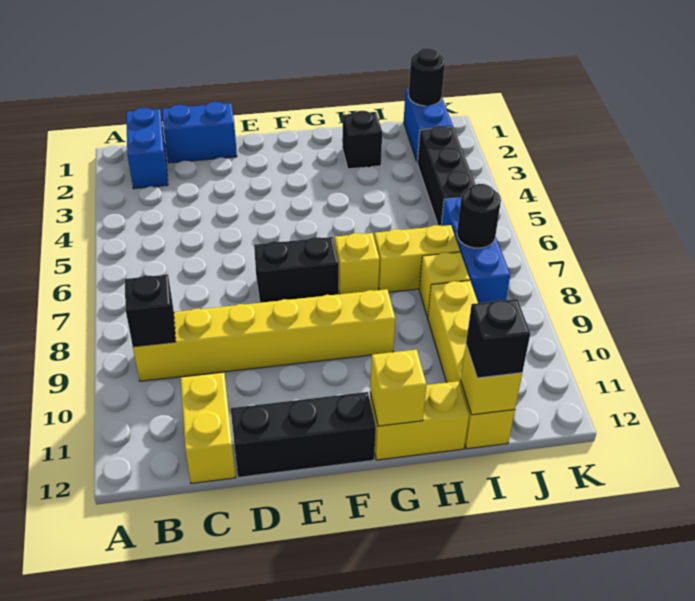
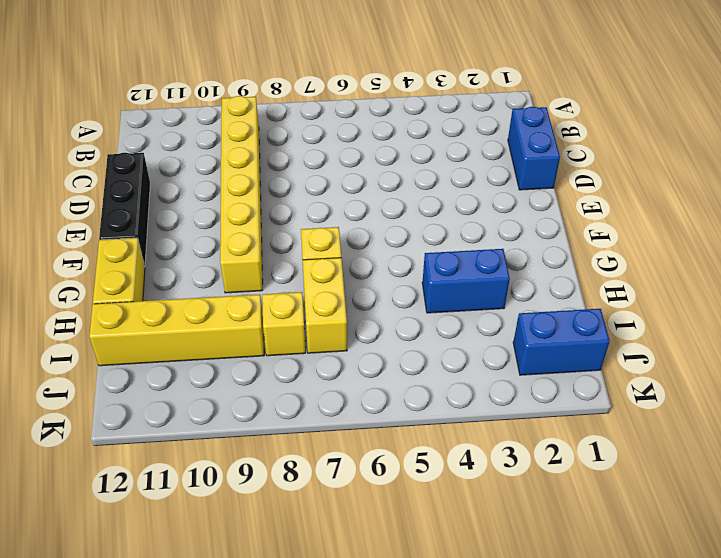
blue 1x2 brick [422,249,510,313] -> blue 1x2 brick moved to [126,108,168,189]
none -> yellow 1x2 brick [181,373,236,483]
none -> black 1x2 brick [254,237,339,303]
none -> black 1x1 brick [342,111,382,169]

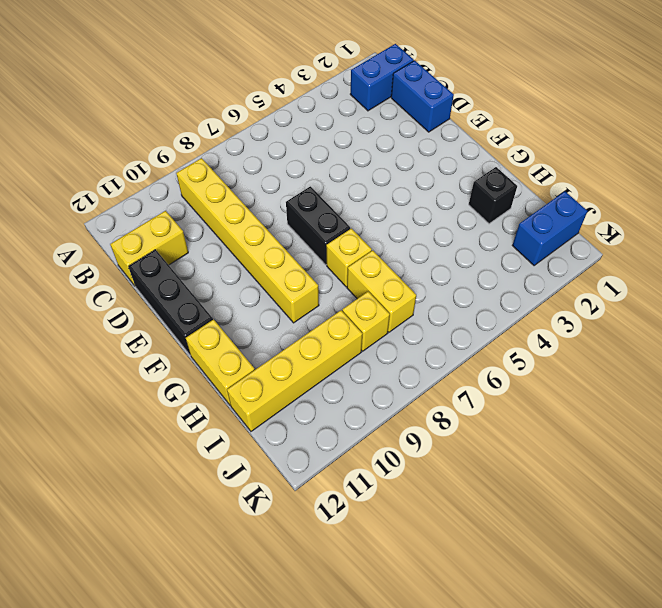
none -> black 1x3 brick [417,126,476,226]
none -> blue 1x3 brick [441,197,510,303]
none -> black 1x1 brick [125,275,176,347]

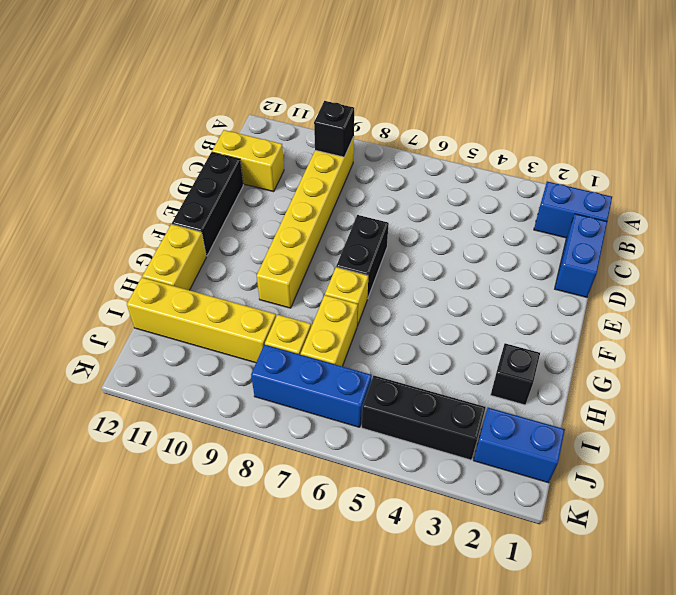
none -> yellow 1x1 brick [370,350,427,426]
none -> yellow 1x1 brick [461,345,522,415]
none -> black 1x1 round brick [409,48,445,106]

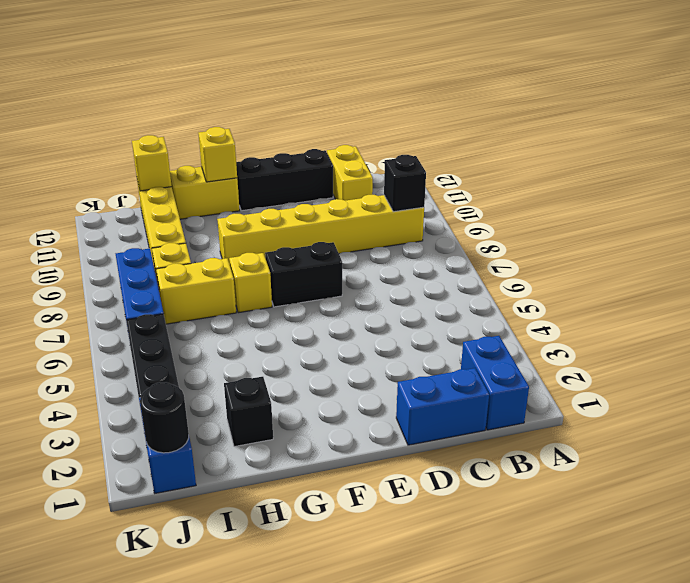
none -> black 1x1 round brick [457,184,501,248]
none -> black 1x1 brick [466,299,530,378]

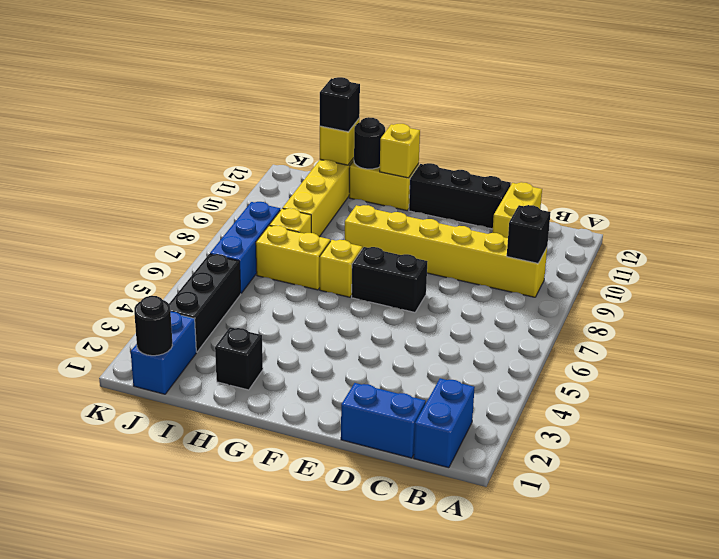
black 1x1 round brick [354,117,385,169] -> black 1x1 round brick moved to [457,184,501,248]

